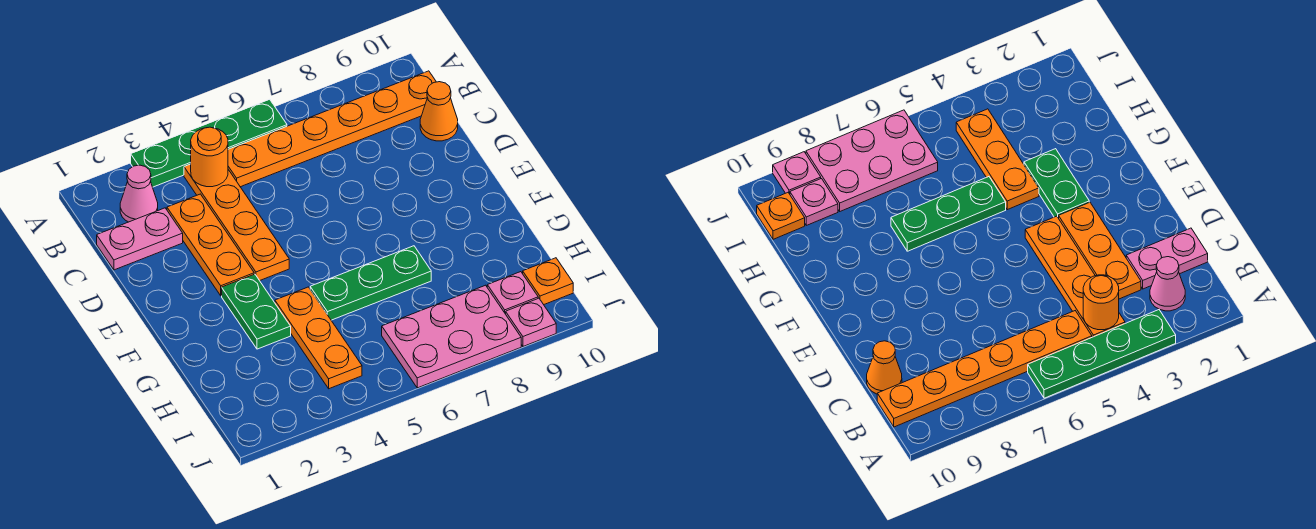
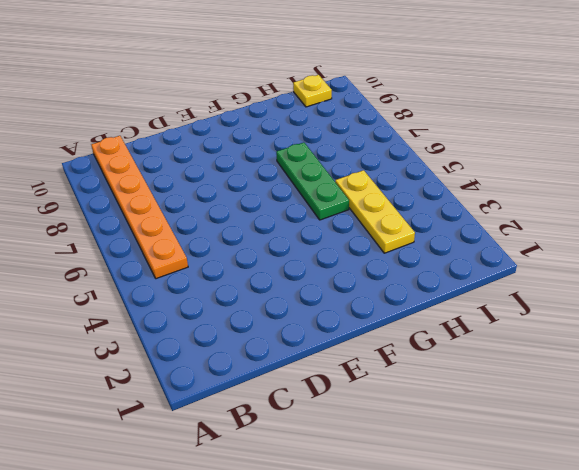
yellow 1x3 plate [335,170,415,253] -> orange 1x3 plate [275,287,362,389]
yellow 1x1 plate [293,75,332,107] -> orange 1x1 plate [523,258,573,305]
none -> green 1x4 plate [131,99,287,187]
none -> pink 1x1 cone [120,165,158,222]
none -> orange 1x4 plate [184,164,289,281]

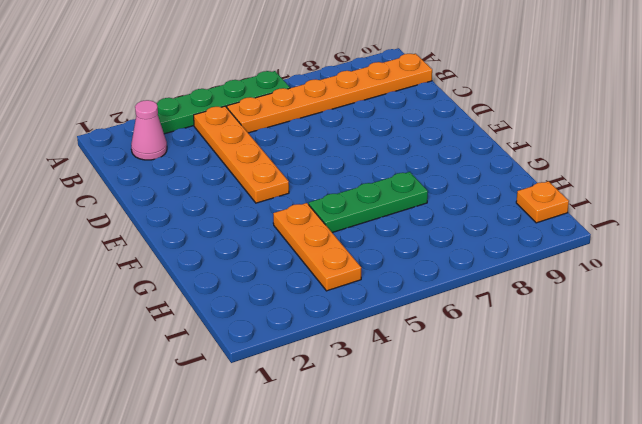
none -> pink 1x2 plate [97,208,183,270]
none -> orange 1x3 plate [167,194,254,296]
none -> orange 1x1 cone [420,82,458,141]

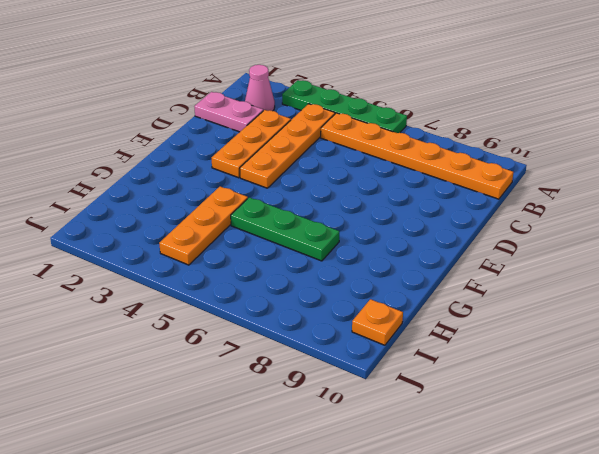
none -> orange 1x1 cone [420,82,458,141]
none -> green 1x2 plate [222,274,291,349]
none -> pink 2x3 plate [382,285,521,388]

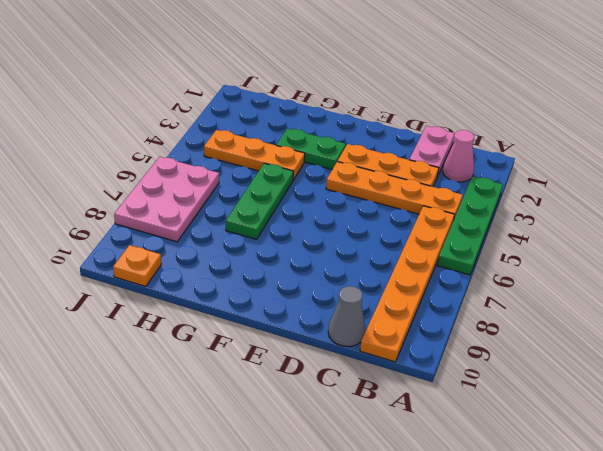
grey 1x1 cone [328,286,365,347] -> orange 1x1 cone [420,82,458,141]
none -> pink 1x1 plate [487,272,538,314]
none -> pink 1x1 plate [506,298,556,346]
none -> orange 1x1 round brick [191,127,228,187]

